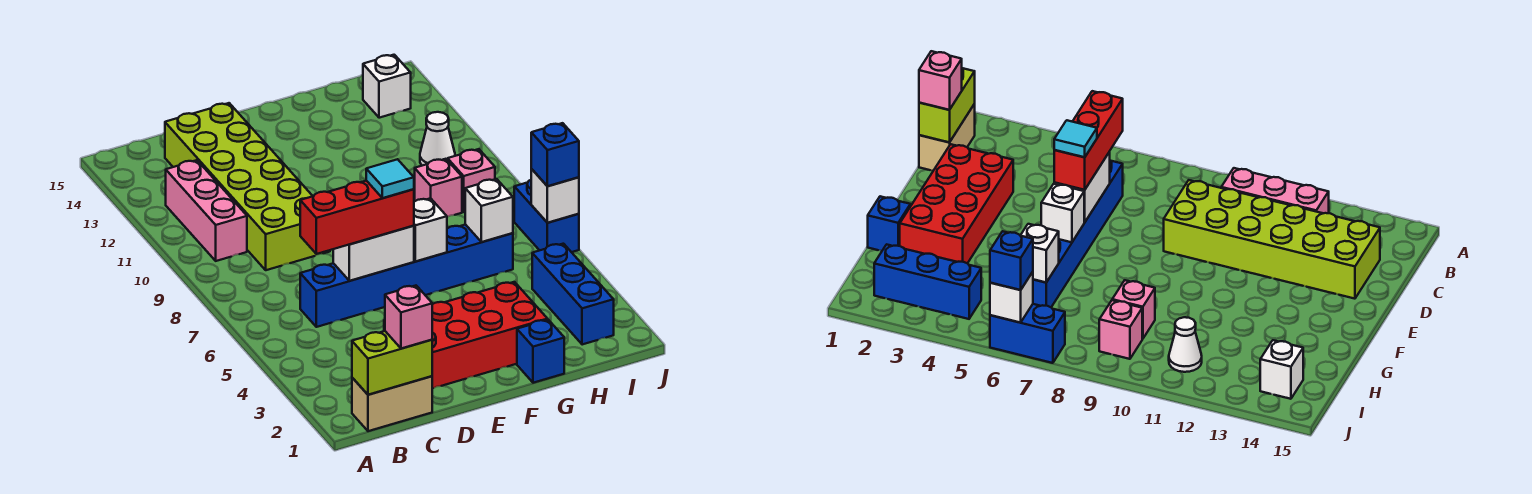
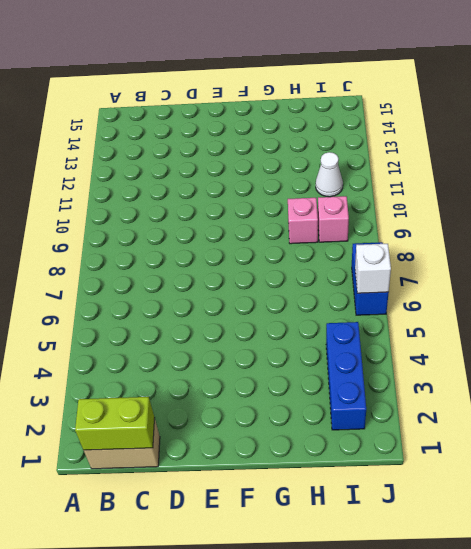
none -> pink 1x3 brick [166,160,247,261]
none -> blue 1x6 brick [300,225,513,327]
none -> lime 2x6 brick [165,103,330,270]

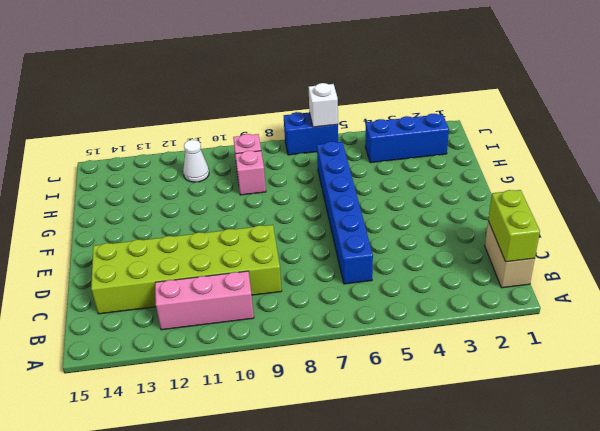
none -> red 2x4 brick [384,282,548,389]
none -> blue 1x1 brick [517,320,564,383]
none -> white 1x1 brick [363,55,411,118]

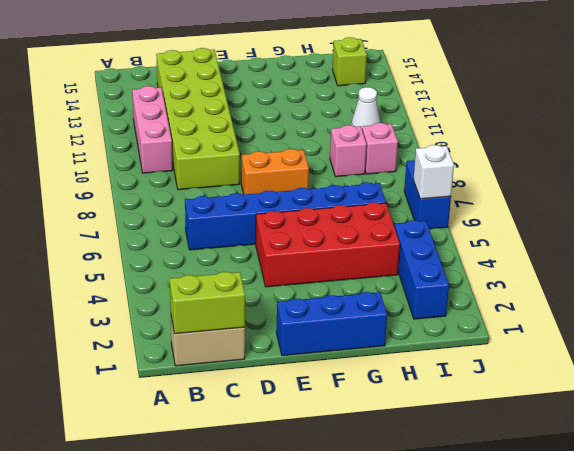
blue 1x3 brick [276,292,387,356] -> blue 1x1 brick [517,320,564,383]
red 2x4 brick [256,202,400,287] -> red 2x4 brick moved to [384,282,548,389]
orange 1x2 brick [241,149,309,194] -> none
lime 1x1 brick [333,37,367,86] -> white 1x1 brick [363,55,411,118]
none -> white 1x2 brick [333,226,414,281]
none -> white 1x1 brick [414,198,447,261]
none -> white 1x1 brick [465,179,513,242]

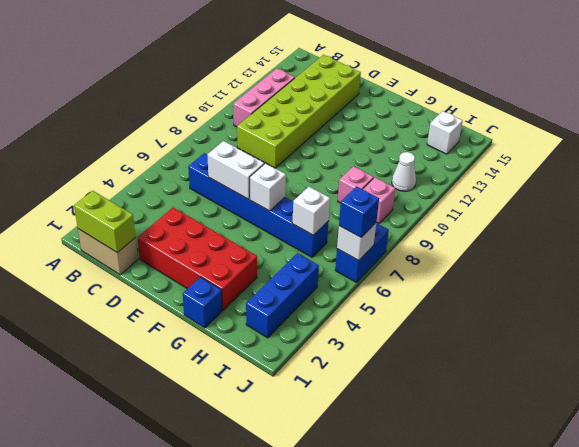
none -> pink 1x1 brick [385,286,432,349]
none -> red 1x3 brick [300,181,414,254]
none -> cyan 1x1 tile [366,159,414,198]

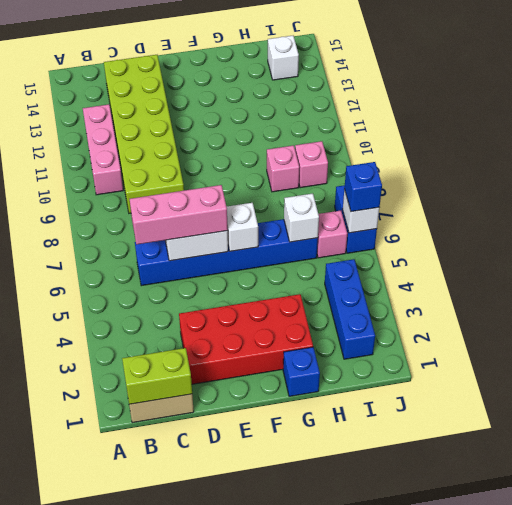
pink 1x3 brick [130,185,228,244] -> red 1x3 brick [300,181,414,254]
pink 1x1 brick [317,211,347,258] -> pink 1x1 brick moved to [385,286,432,349]
none -> white 1x1 cone [420,112,455,166]
none -> cyan 1x1 tile [366,159,414,198]

